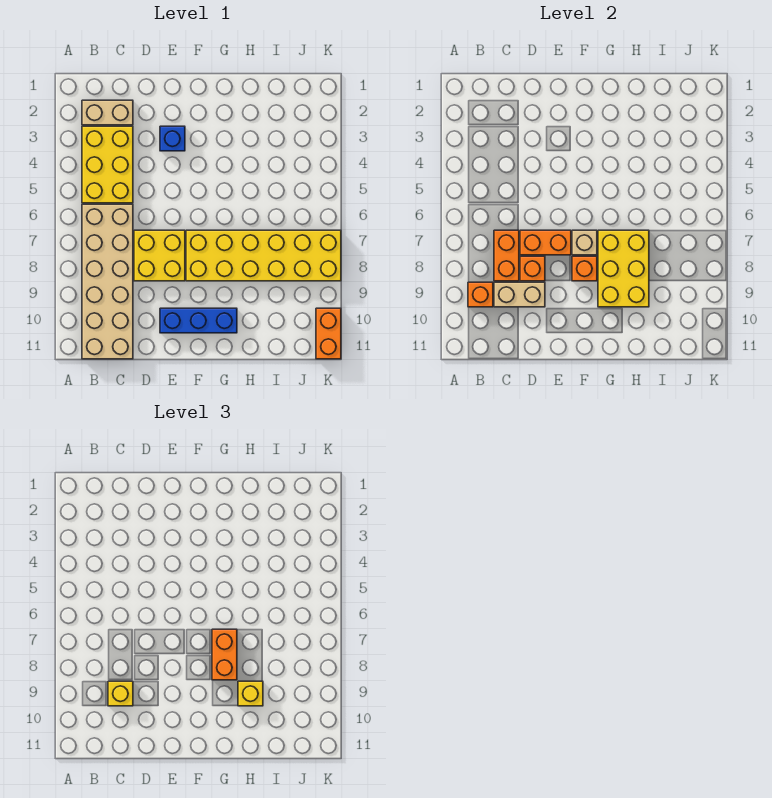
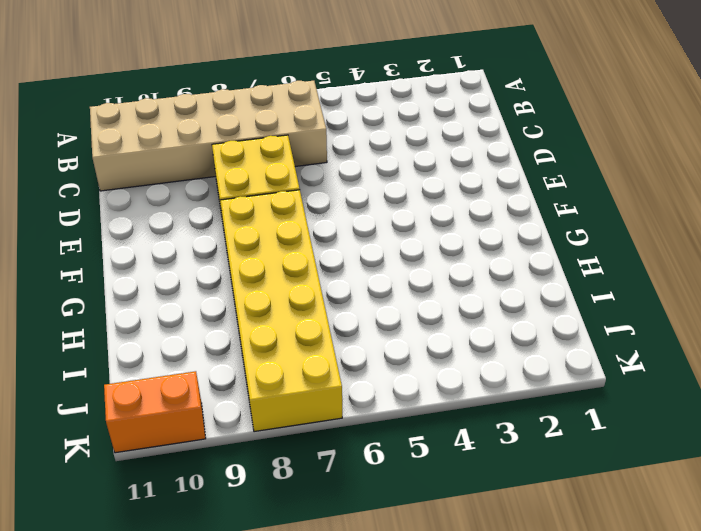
none -> tan 1x2 brick [82,100,133,125]
none -> yellow 2x3 brick [82,126,133,203]
none -> blue 1x1 brick [160,126,185,151]

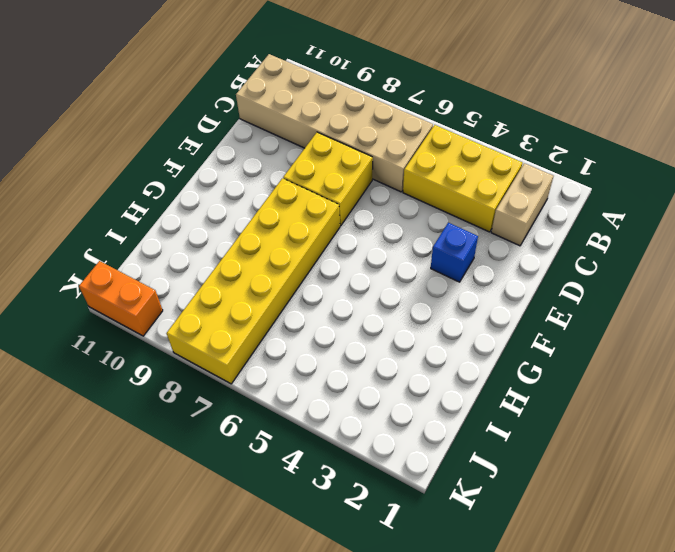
none -> blue 1x3 brick [160,308,237,333]
none -> orange 1x1 brick [468,282,493,307]
none -> orange 1x2 brick [494,230,519,281]

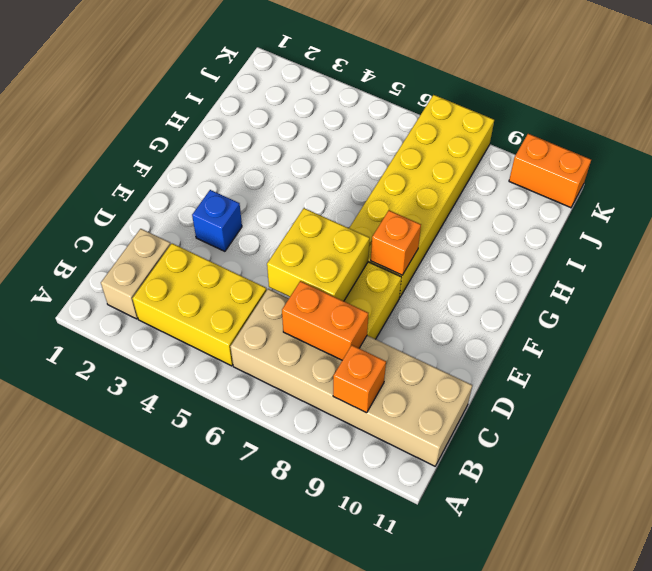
yellow 2x2 brick [267,208,370,301] -> orange 1x2 brick [520,230,571,255]
none -> blue 1x3 brick [160,308,237,333]
none -> tan 1x2 brick [494,282,545,307]
none -> orange 1x1 brick [520,256,545,281]

